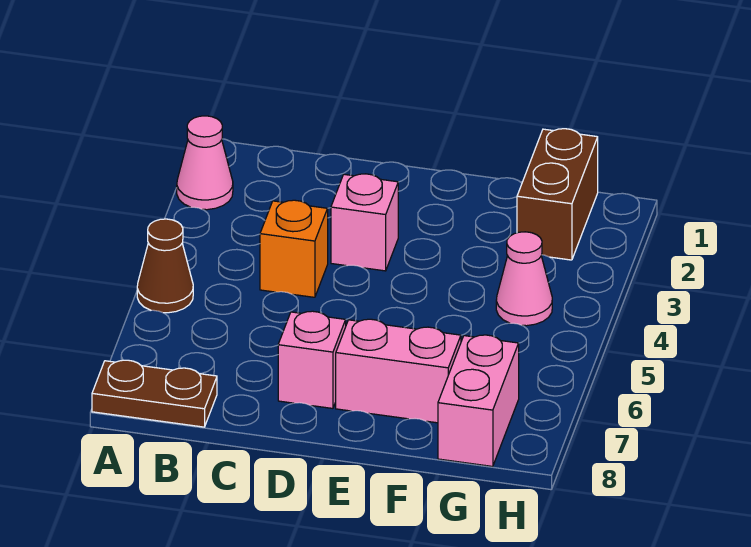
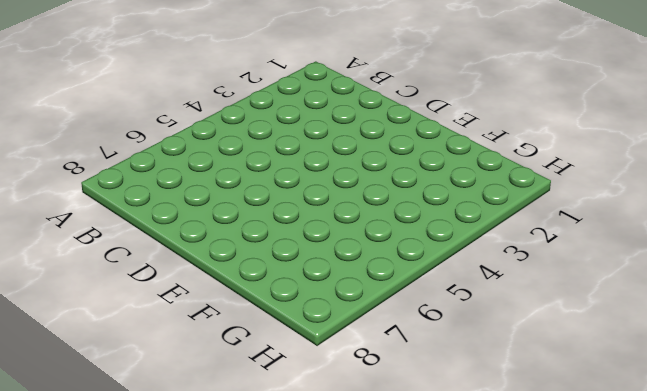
none -> pink 1x1 cone [177,116,233,210]
none -> brown 1x1 cone [137,219,193,313]

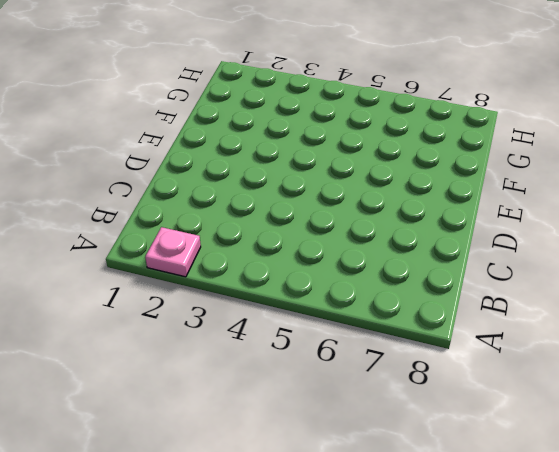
pink 1x1 plate [145,227,201,277] -> pink 1x1 cone [177,116,233,210]
none -> brown 1x1 cone [137,219,193,313]
none -> brown 1x2 plate [92,360,217,427]

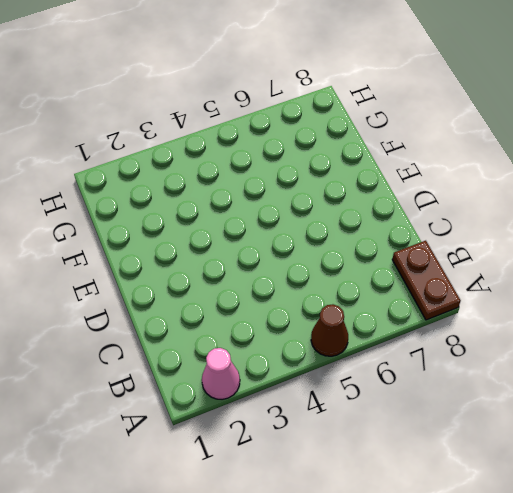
none -> orange 1x1 brick [260,200,328,297]
none -> pink 1x1 brick [331,174,398,271]

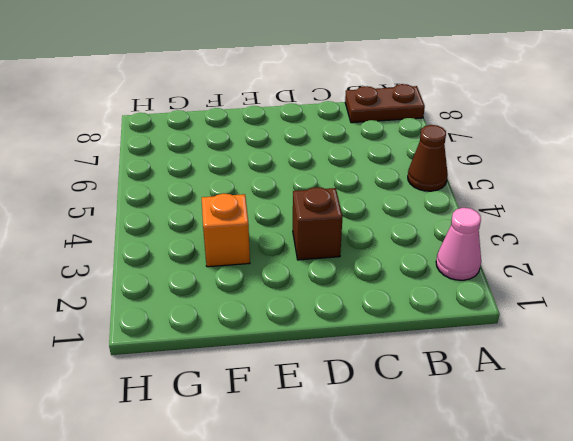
brown 1x1 brick [293,187,343,260] -> pink 1x1 brick [331,174,398,271]
orange 1x1 brick [202,194,250,267] -> orange 1x1 brick moved to [260,200,328,297]
none -> pink 1x1 brick [278,311,346,408]
none -> pink 1x2 brick [336,319,461,423]

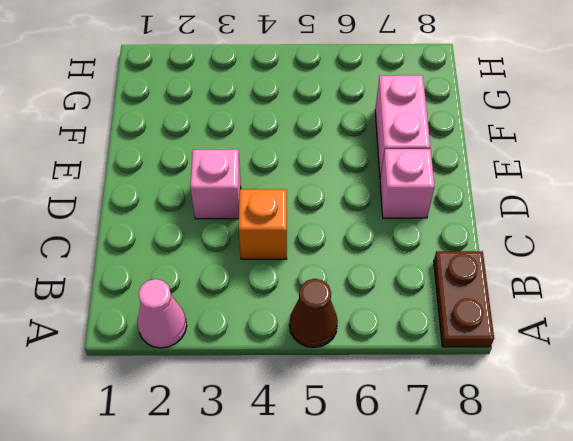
none -> brown 1x2 brick [517,129,598,260]
none -> pink 1x1 cone [496,232,552,326]

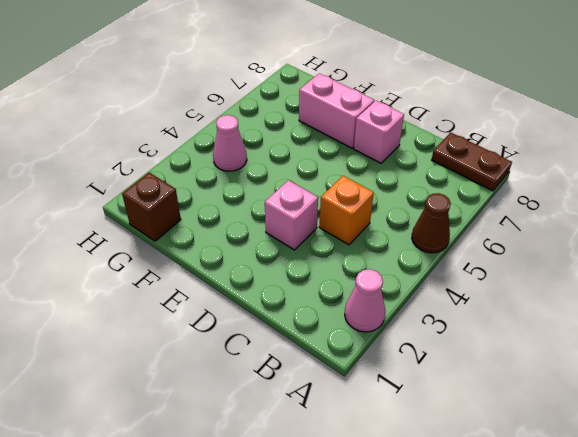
brown 1x1 brick [122,172,181,241] -> brown 1x2 brick [517,129,598,260]
none -> pink 1x2 brick [438,335,519,466]

